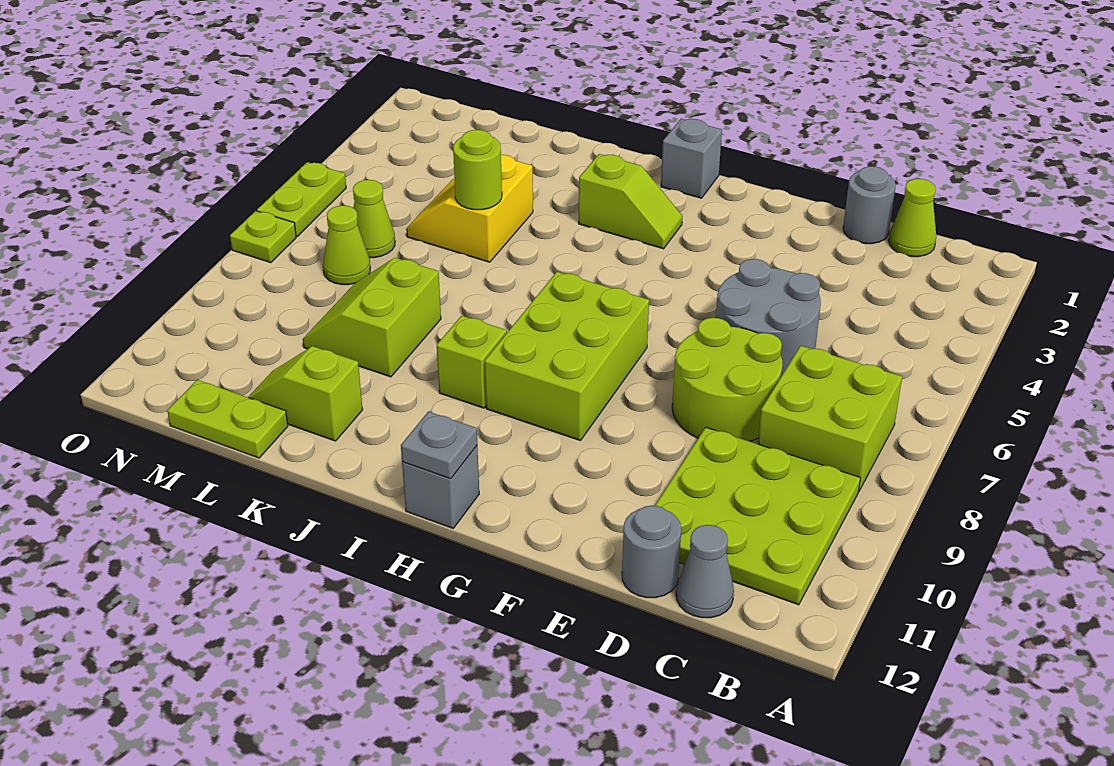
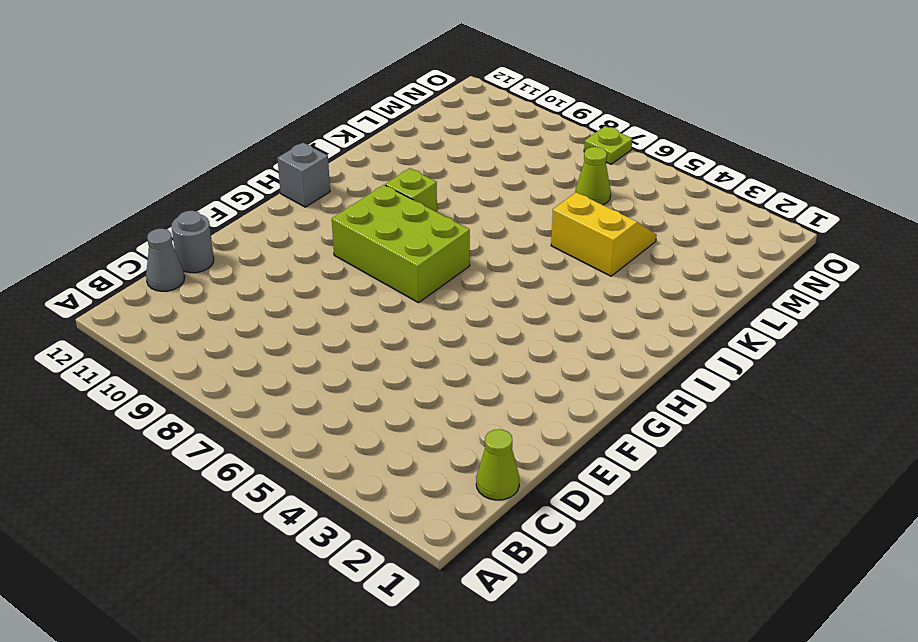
none -> lime 2x2 brick [758,346,902,491]
none -> lime 3x3 plate [655,427,860,605]
none -> grey 1x1 round brick [843,166,896,244]

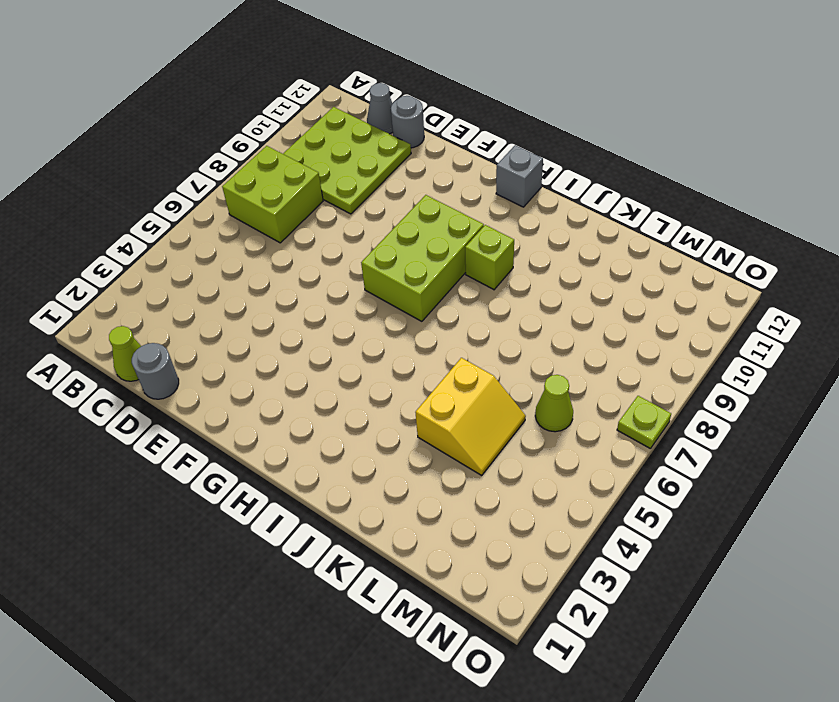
none -> grey 2x2 round brick [716,259,821,376]
none -> lime 2x2 round brick [672,318,782,441]
none -> grey 1x1 brick [661,119,722,198]

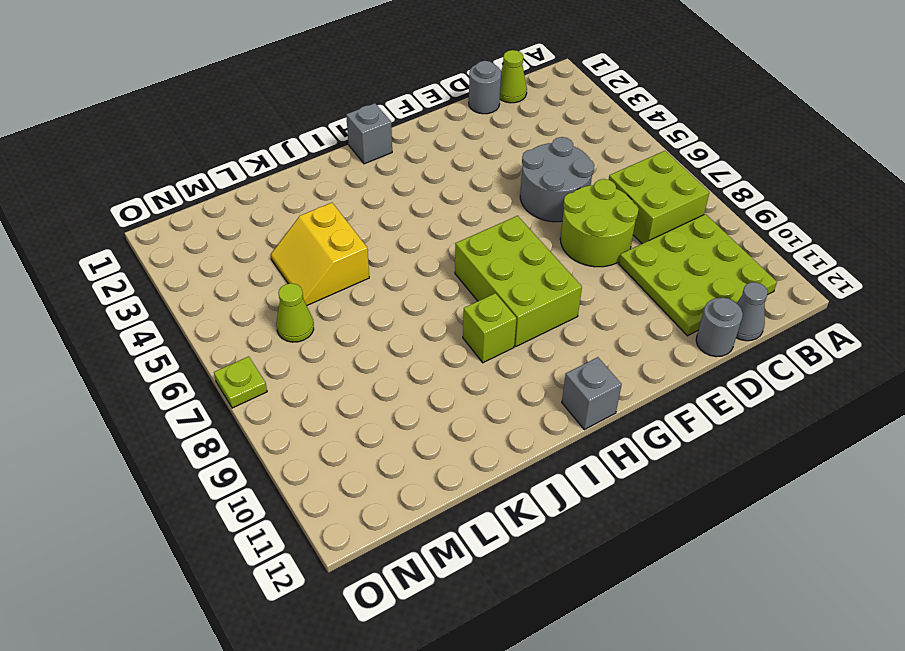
none -> lime 1x2 slope [579,154,683,249]
none -> lime 2x2 slope [303,258,441,377]
none -> lime 1x2 slope [248,346,363,441]

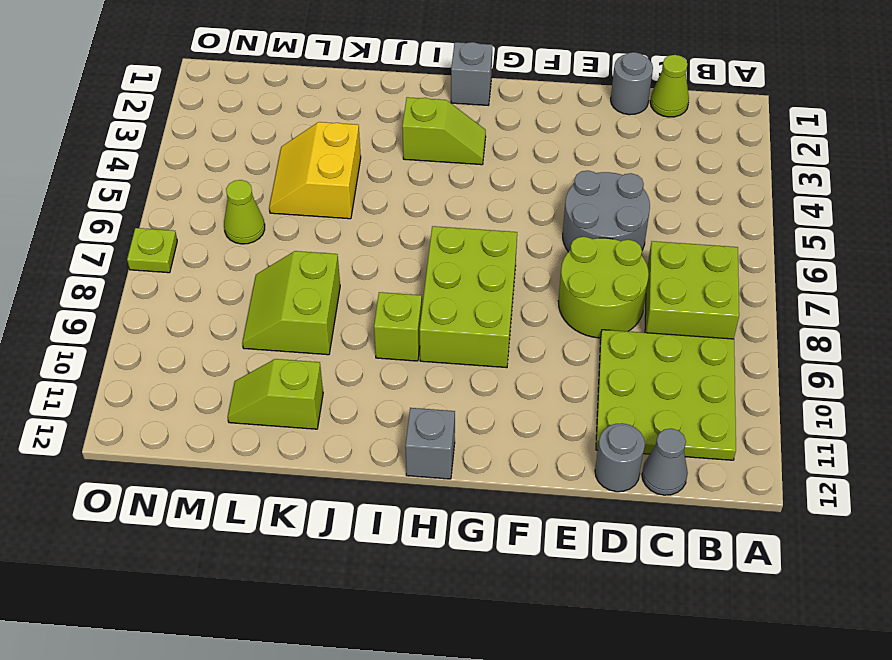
none -> lime 1x2 plate [167,380,288,458]
none -> lime 1x1 cone [323,205,370,285]
none -> lime 1x2 plate [257,162,346,236]

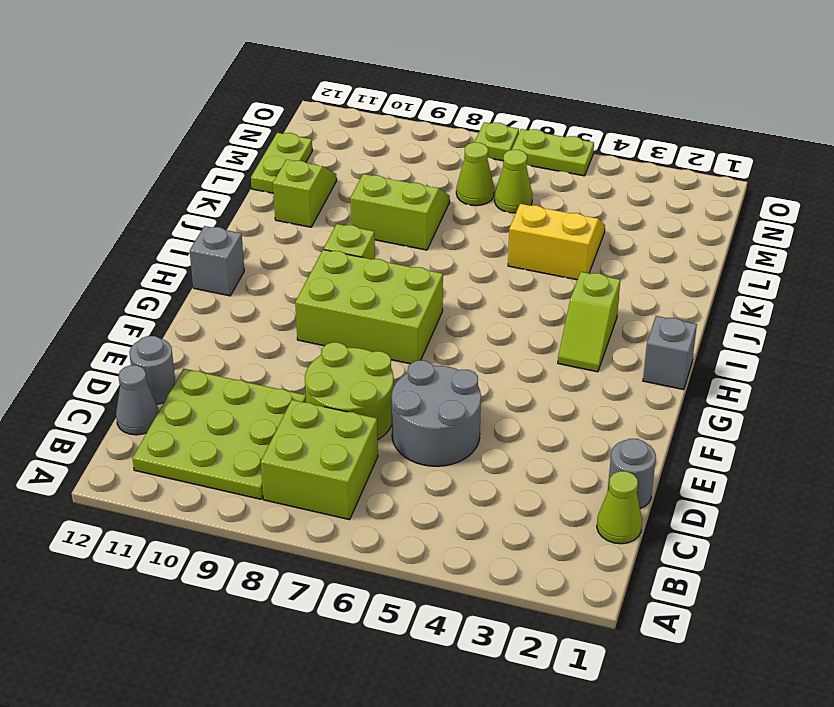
none -> grey 1x1 plate [401,412,477,479]
none -> lime 1x1 round brick [453,130,502,210]

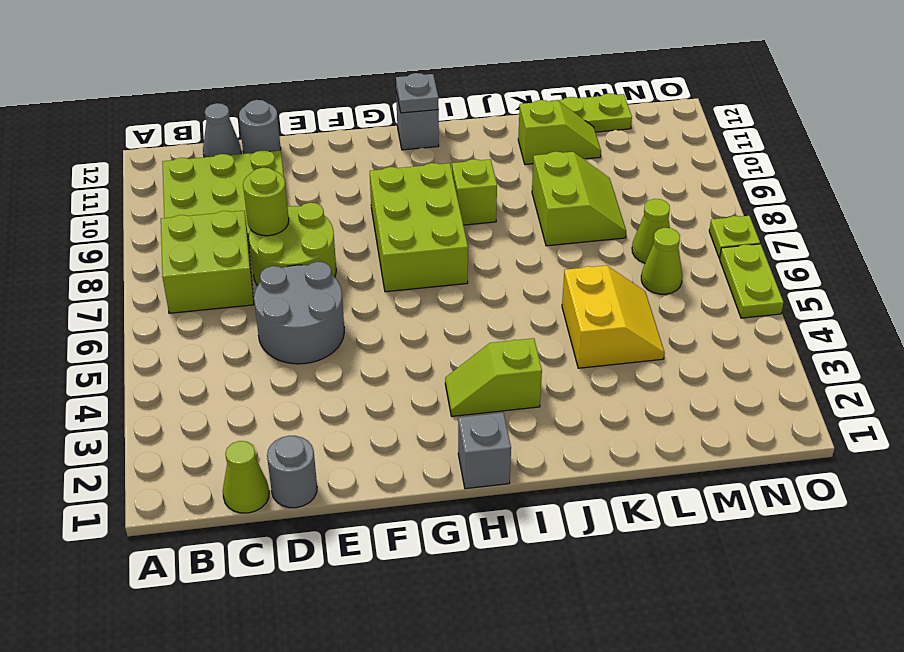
lime 1x1 round brick [243,168,289,236] -> lime 1x1 round brick moved to [453,130,502,210]

